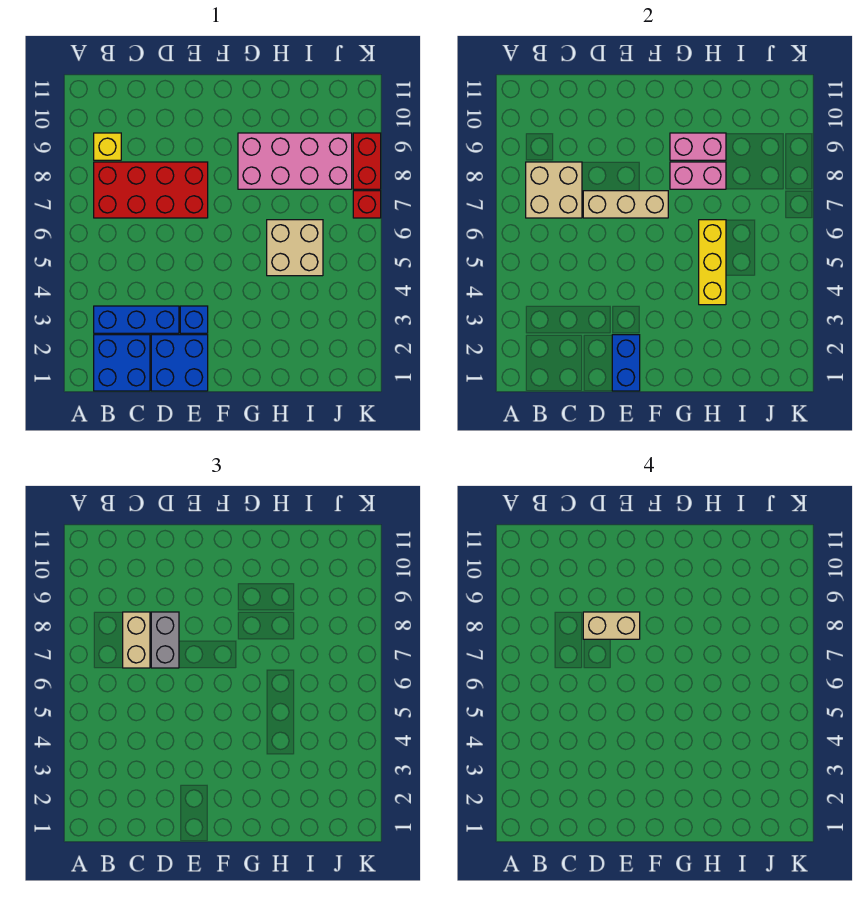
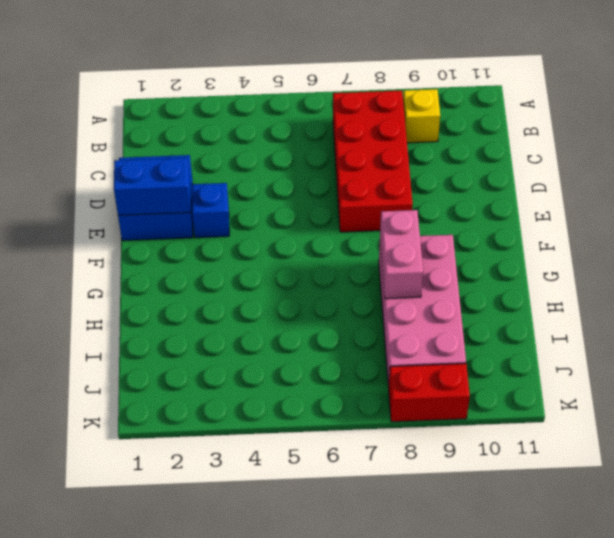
none -> blue 2x2 brick [94,335,150,391]
none -> blue 1x3 brick [94,306,179,333]
none -> tan 2x2 brick [267,220,323,276]

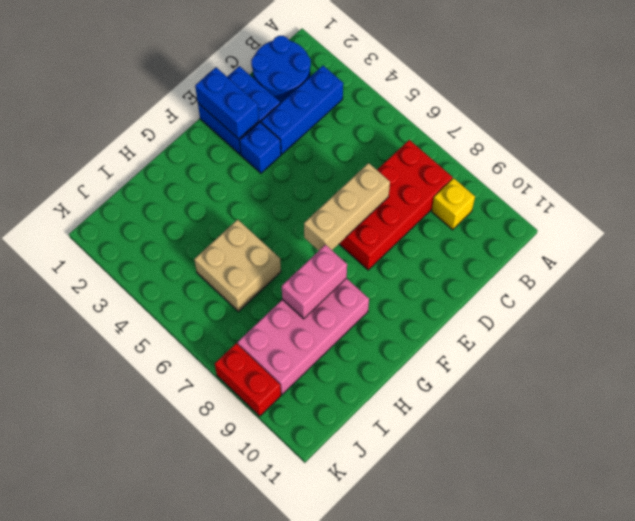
blue 2x2 round brick [251,36,311,103] -> blue 2x2 brick [94,335,150,391]
none -> red 1x1 brick [353,191,381,218]
none -> tan 2x2 brick [526,162,582,218]
none -> pink 1x2 brick [670,133,726,160]

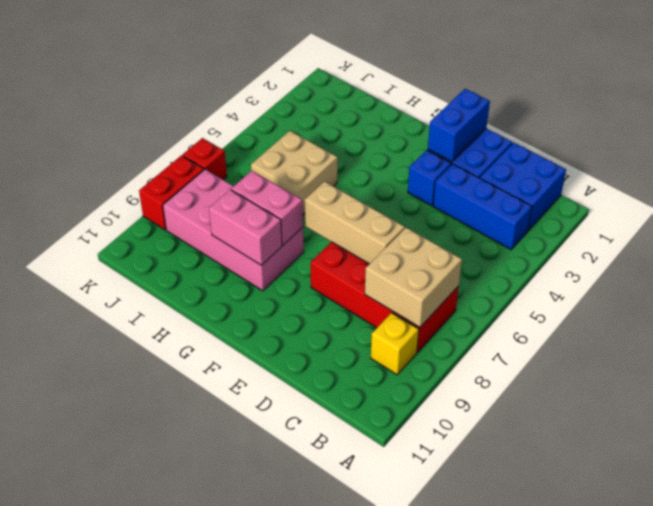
none -> yellow 1x3 brick [699,220,726,305]
none -> tan 1x2 brick [123,612,150,668]
none -> grey 1x2 brick [151,612,179,668]

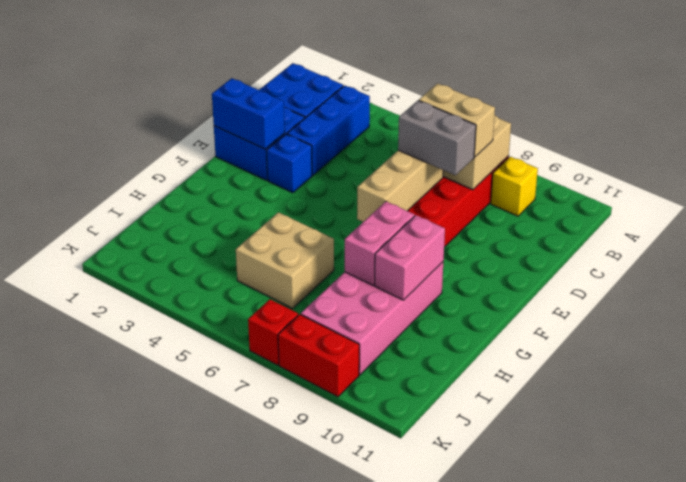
none -> yellow 1x3 brick [699,220,726,305]
none -> tan 1x2 brick [583,612,640,639]

